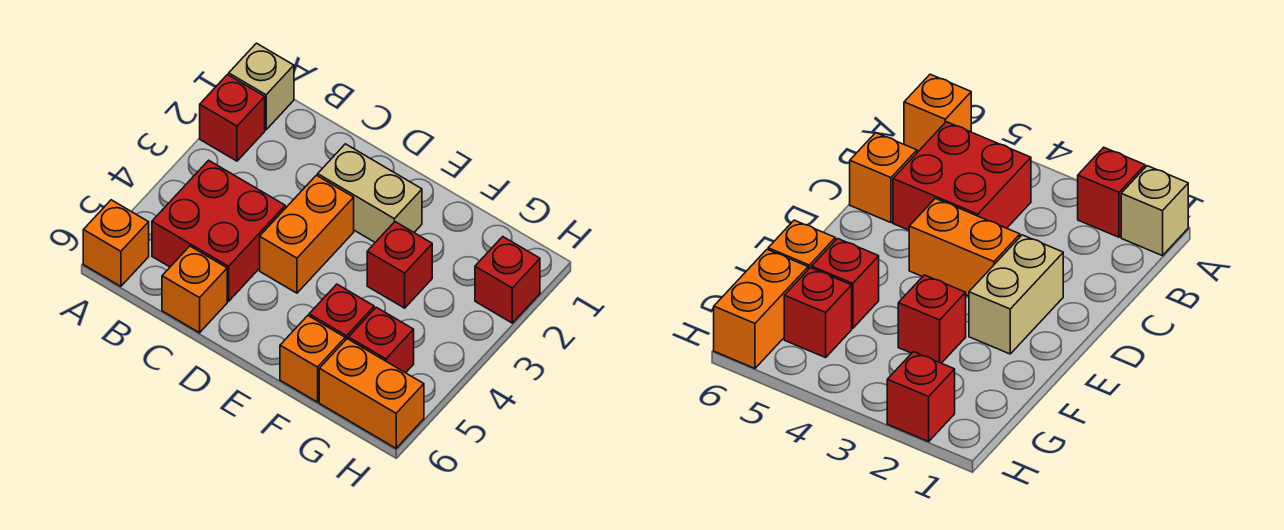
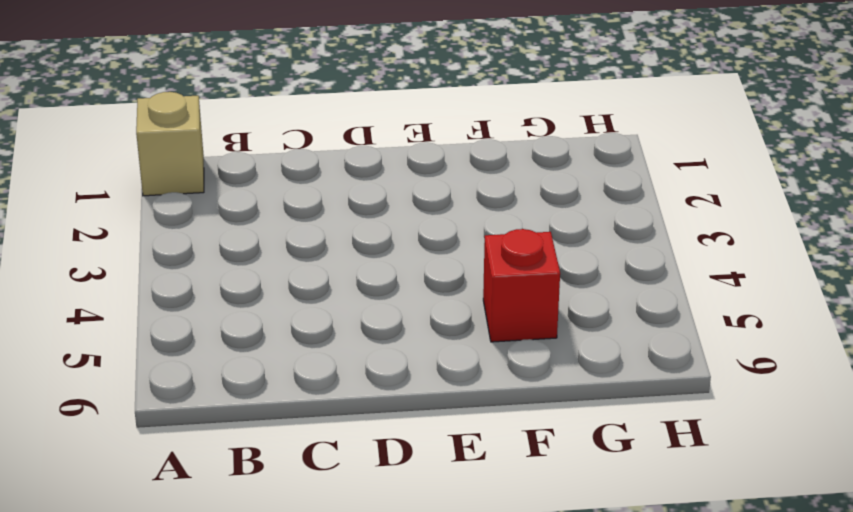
none -> red 1x1 brick [200,75,265,161]
none -> orange 1x1 brick [83,200,149,286]
none -> red 2x2 brick [152,160,285,301]

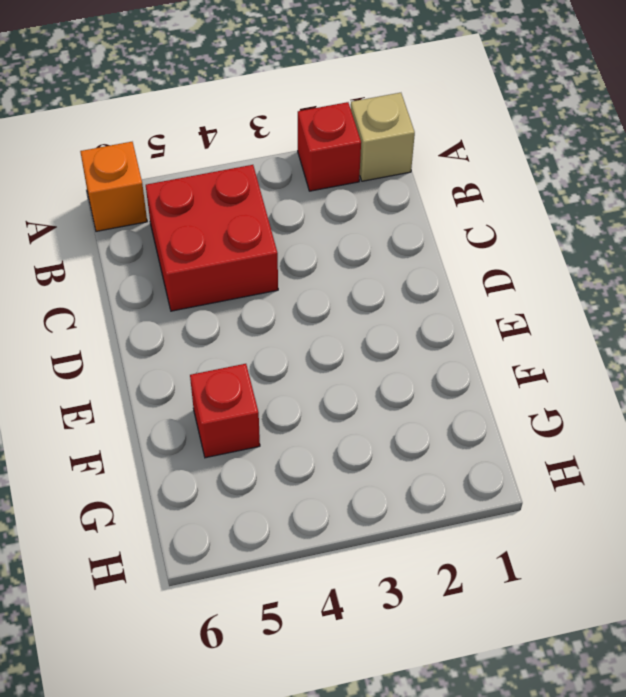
none -> orange 1x1 brick [162,246,227,333]
none -> tan 1x2 brick [318,144,422,242]
none -> orange 1x2 brick [260,175,354,293]

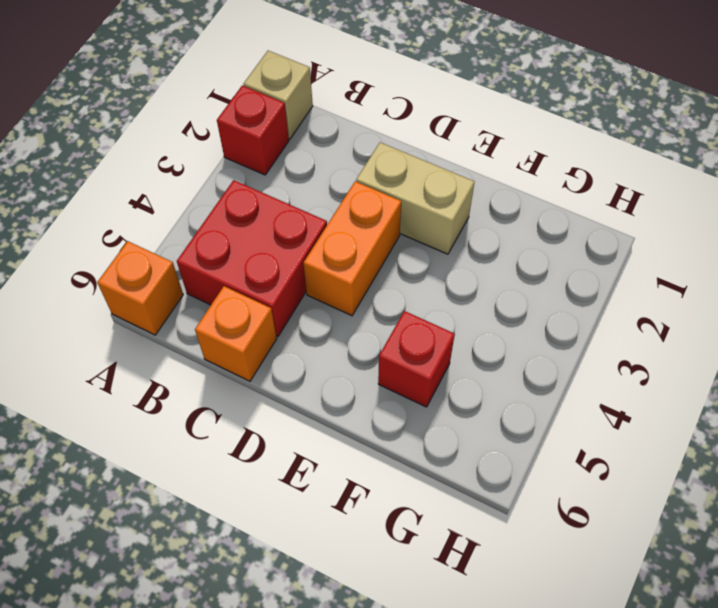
none -> red 1x1 brick [367,222,432,308]
none -> orange 1x1 brick [280,316,345,402]
none -> red 1x1 brick [348,307,414,373]

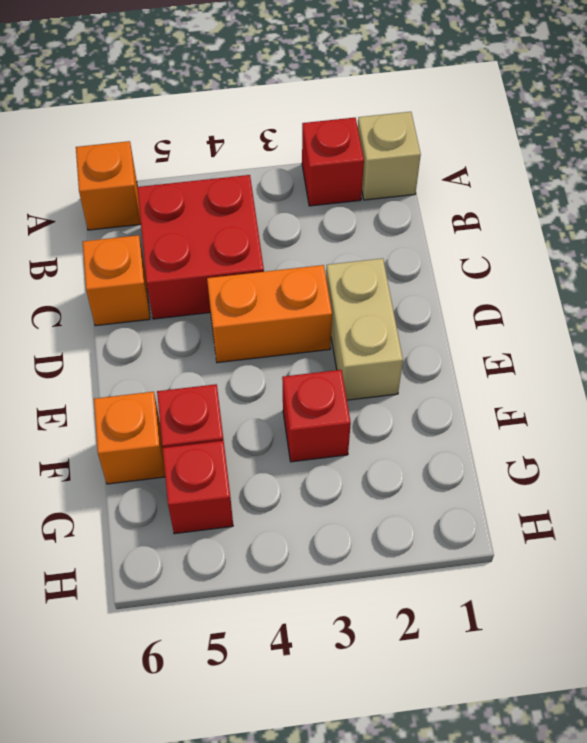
none -> orange 1x2 brick [319,339,424,448]
none -> red 1x1 brick [475,237,540,323]

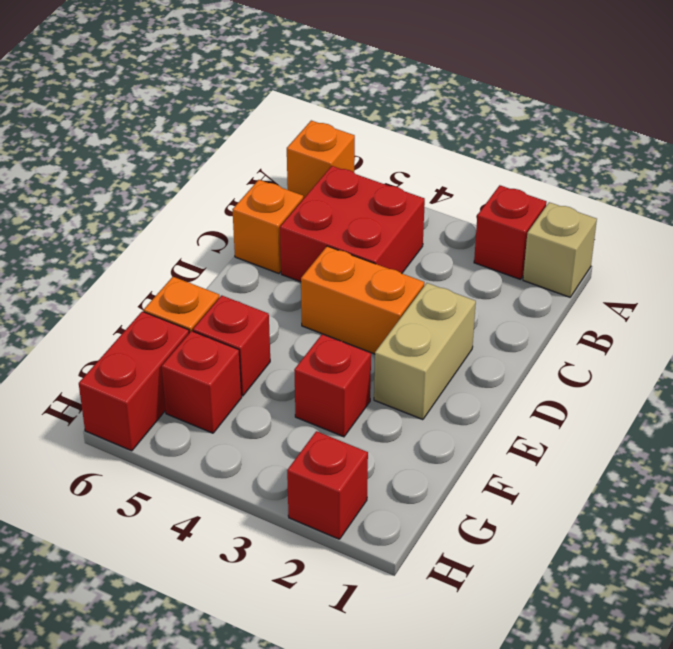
red 1x2 brick [79,311,189,451] -> orange 1x2 brick [319,339,424,448]

